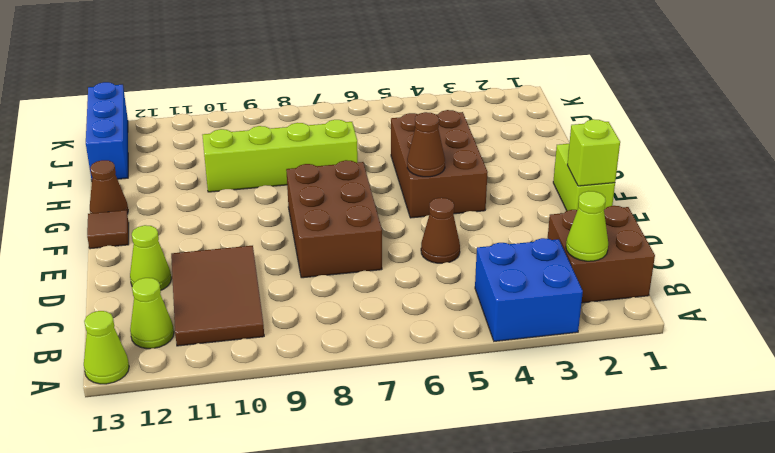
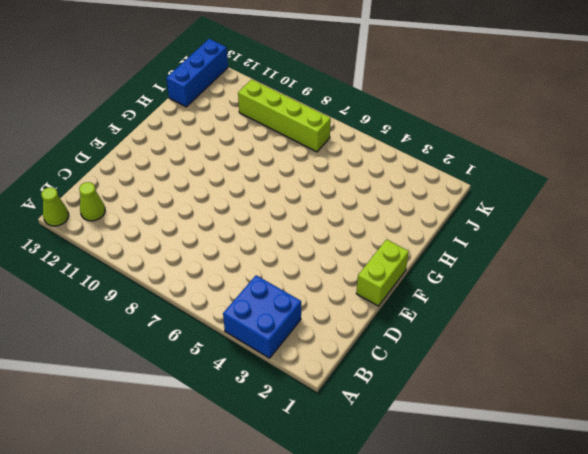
lime 1x4 brick [238,79,331,152] -> lime 1x4 brick moved to [202,120,358,192]
none -> brown 2x2 brick [548,206,655,303]
none -> brown 2x3 tile [171,246,264,346]
none -> brown 1x1 cone [421,198,460,263]

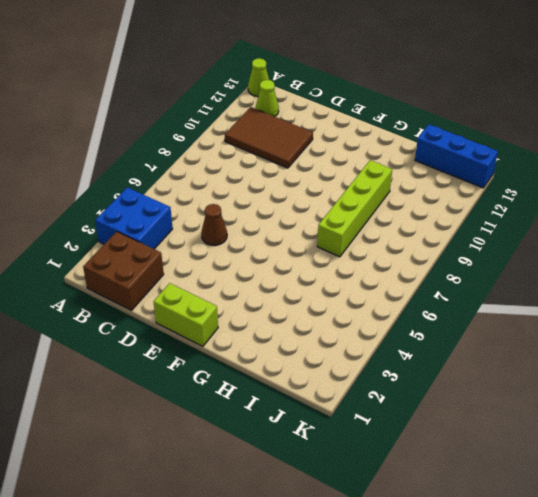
none -> brown 2x3 brick [286,160,382,278]
none -> lime 1x1 cone [130,225,171,290]
none -> brown 2x3 brick [391,110,488,218]

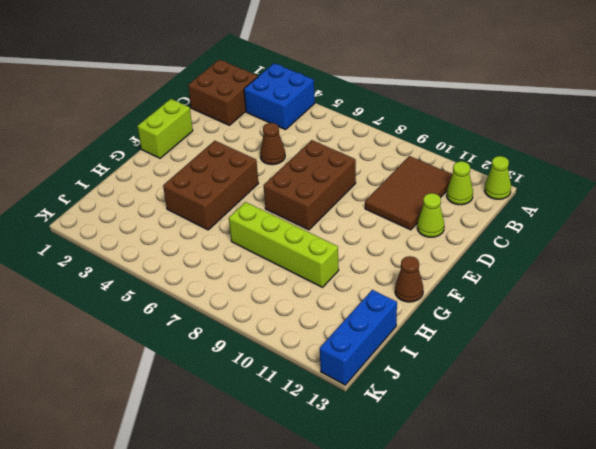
none -> brown 1x1 tile [87,210,129,249]
none -> lime 1x1 cone [566,191,608,261]
none -> lime 1x1 brick [567,119,620,186]

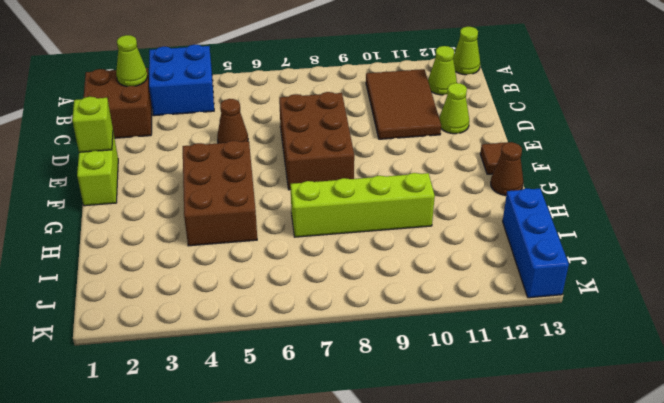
none -> brown 1x1 cone [407,112,445,177]

